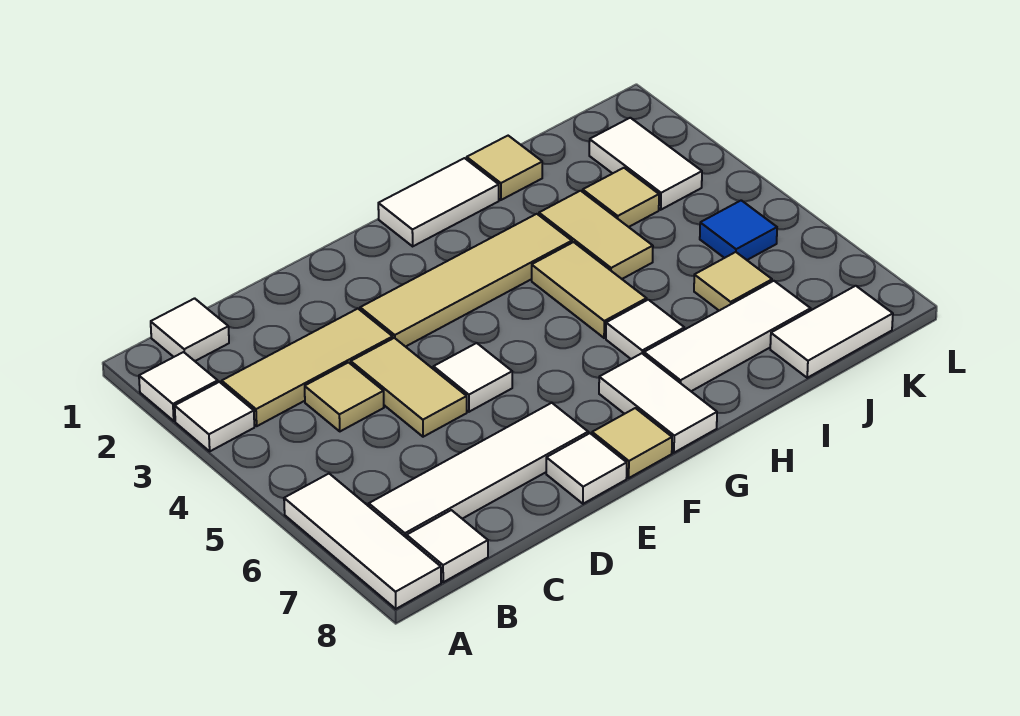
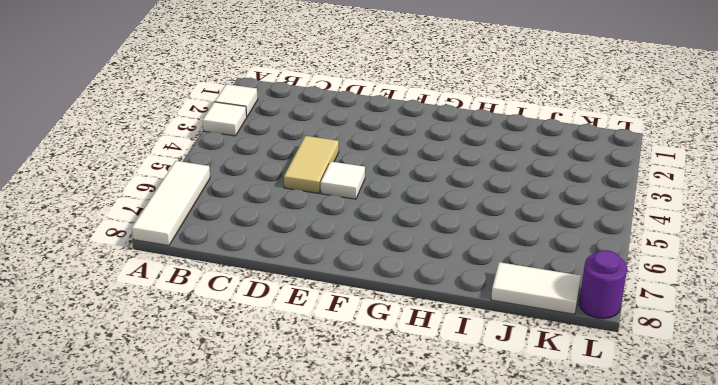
purple 1x1 round brick [579,250,627,319] -> none
none -> white 1x1 tile [151,298,229,361]
none -> tan 1x3 tile [222,309,393,426]
none -> white 1x4 tile [369,403,588,538]

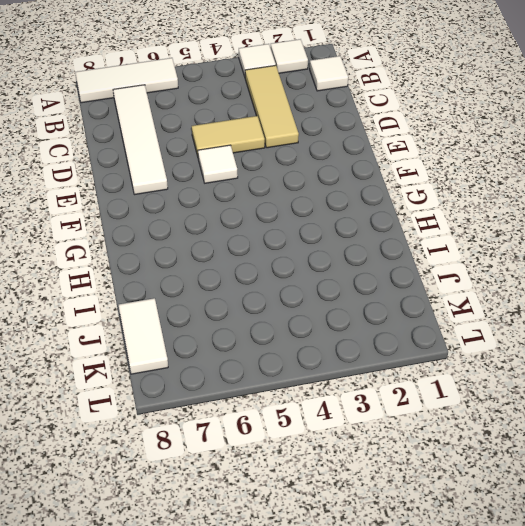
none -> white 1x1 tile [407,510,488,582]
none -> tan 1x1 tile [305,362,384,431]
none -> tan 1x4 tile [360,214,572,347]

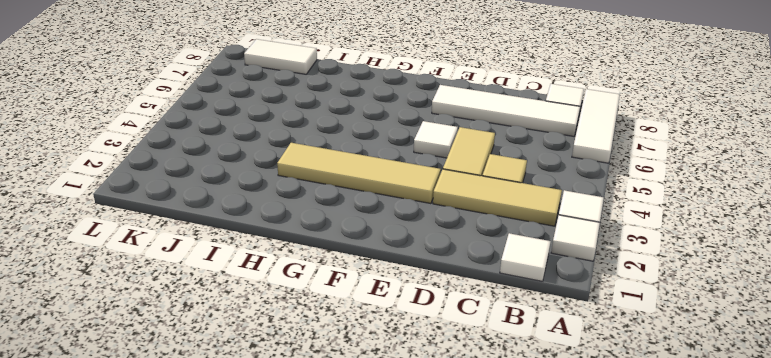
none -> white 1x1 tile [546,433,627,504]
none -> tan 1x1 tile [592,408,672,478]
none -> white 1x2 tile [378,158,499,246]

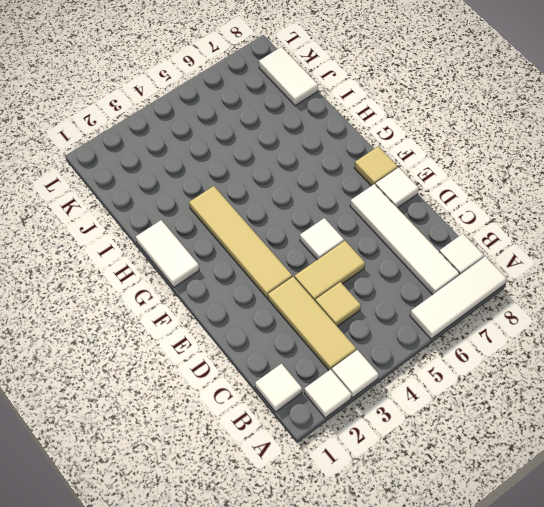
none -> white 1x2 tile [599,353,717,453]
none -> tan 1x2 tile [532,242,647,338]
none -> white 1x1 tile [606,300,684,359]

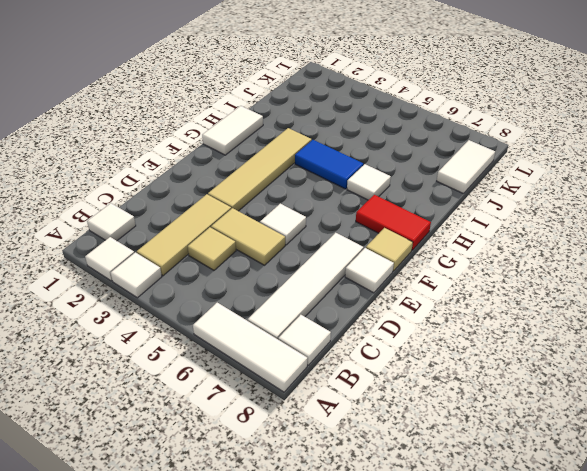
red 1x2 tile [356,195,431,250] -> white 1x2 tile [599,353,717,453]
blue 1x2 tile [295,140,363,189] -> tan 1x2 tile [532,242,647,338]
none -> white 1x3 tile [644,281,811,391]
none -> tan 1x1 tile [467,136,542,200]
none -> tan 1x2 tile [539,191,653,279]

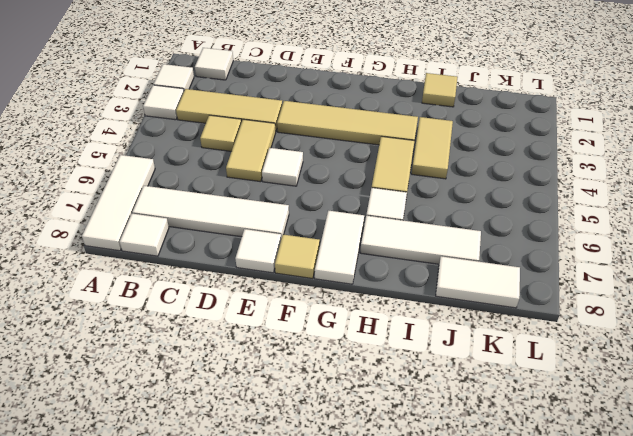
none -> white 1x2 tile [378,158,499,246]
none -> tan 1x1 tile [583,168,659,227]
none -> tan 1x1 tile [694,252,772,311]

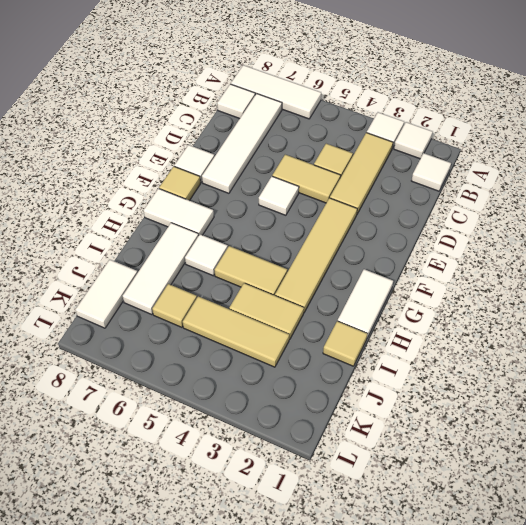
tan 1x3 tile [183,296,289,367] -> tan 1x1 tile [583,168,659,227]
none -> white 1x2 tile [589,118,702,210]
none -> blue 1x1 tile [700,200,777,260]

